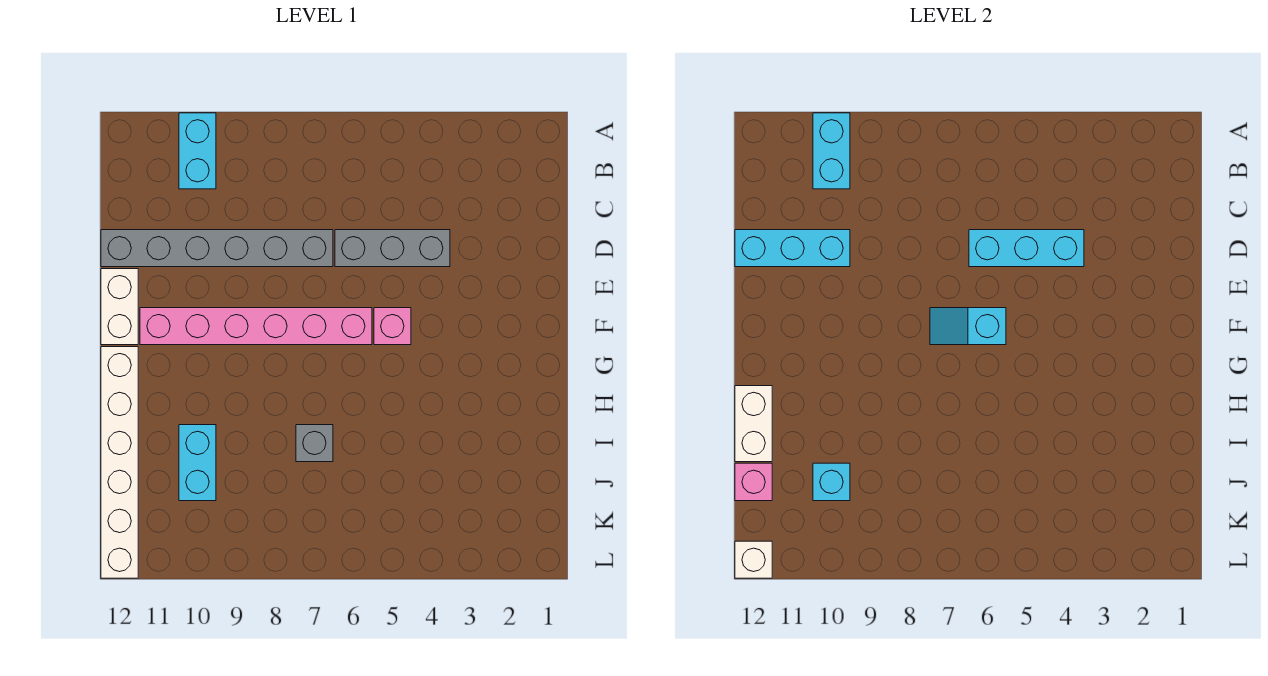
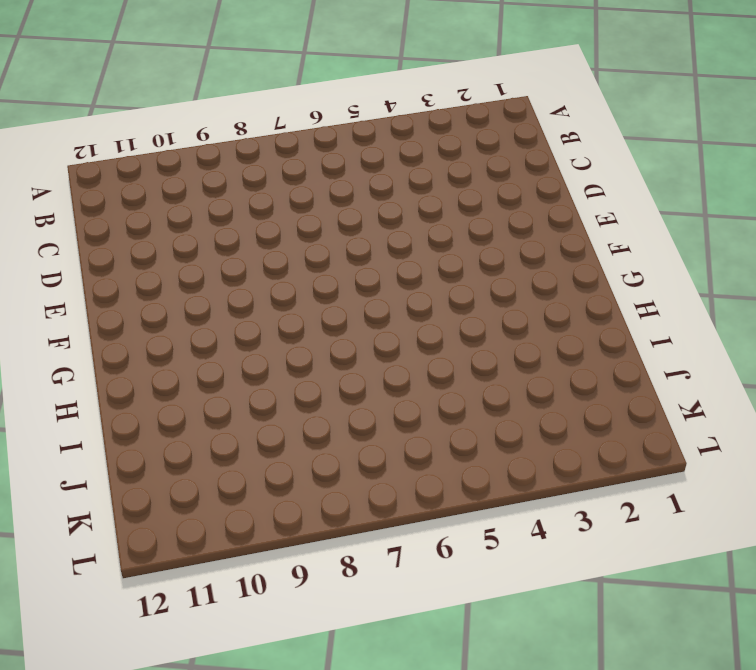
none -> cyan 1x2 brick [179,113,216,189]
none -> grey 1x3 brick [335,230,450,267]
none -> grey 1x6 brick [101,230,333,267]

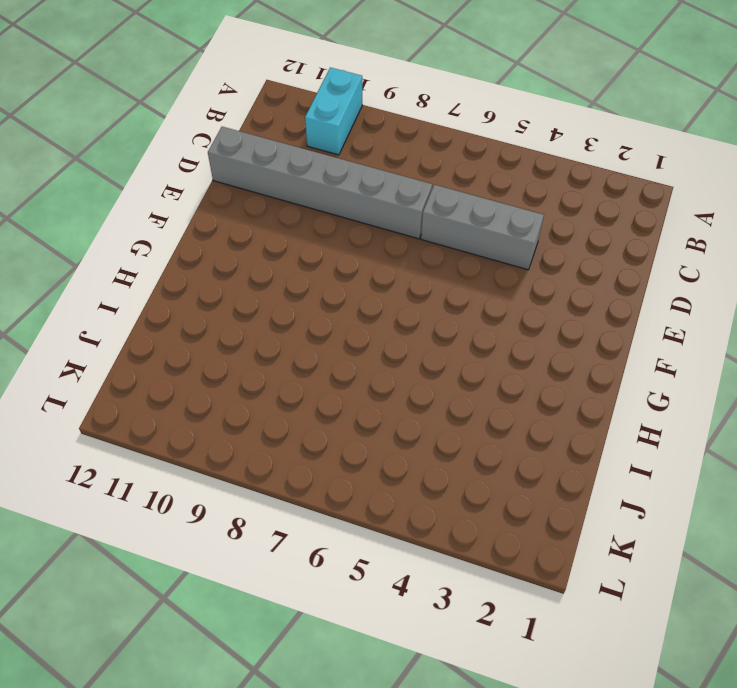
none -> white 1x2 brick [101,269,138,345]
none -> pink 1x1 brick [374,308,411,345]
none -> pink 1x6 brick [140,308,372,345]

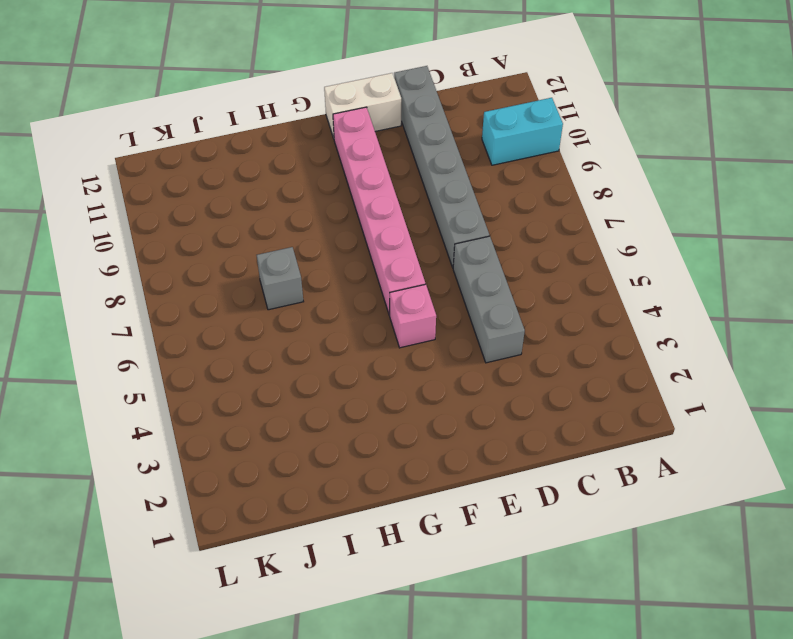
none -> white 1x6 brick [101,347,138,578]
none -> cyan 1x2 brick [179,425,216,501]
none -> cyan 1x2 brick [813,113,850,189]

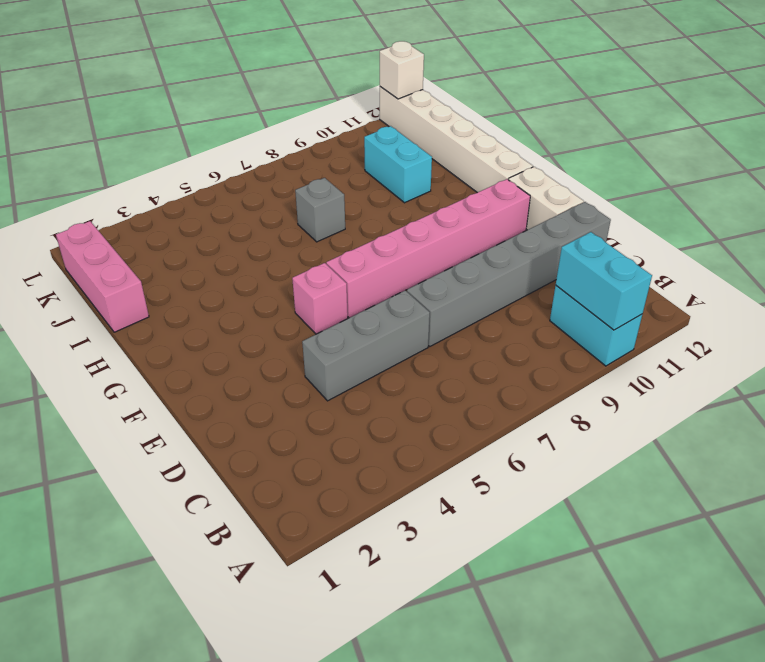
pink 1x3 brick [56,221,149,332] -> none
none -> cyan 1x3 brick [969,230,1084,267]
none -> cyan 1x3 brick [735,230,850,267]
none -> cyan 1x2 slope [930,308,1006,345]

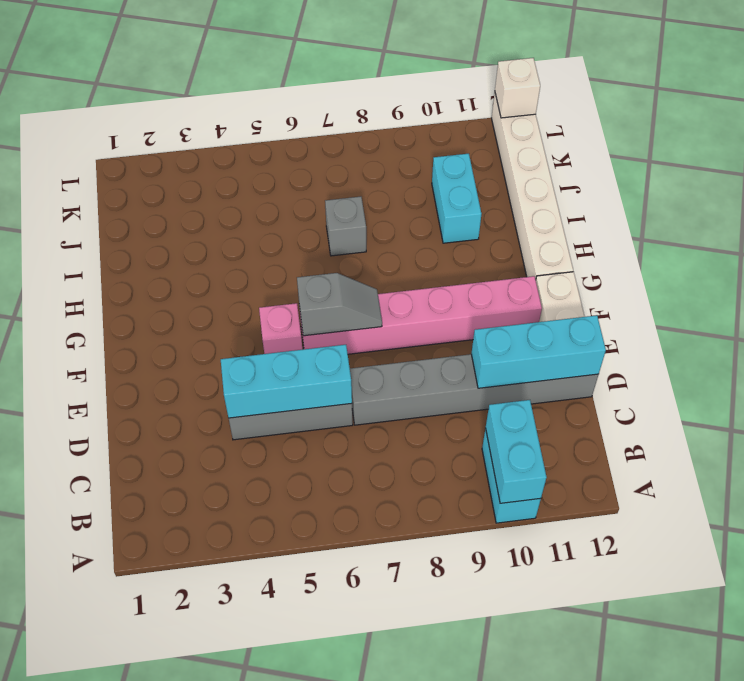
grey 1x2 slope [297,273,382,336] -> cyan 1x2 slope [930,308,1006,345]
none -> white 1x2 brick [735,386,772,462]
none -> cyan 1x1 brick [813,463,850,501]
none -> pink 1x1 brick [735,463,772,501]

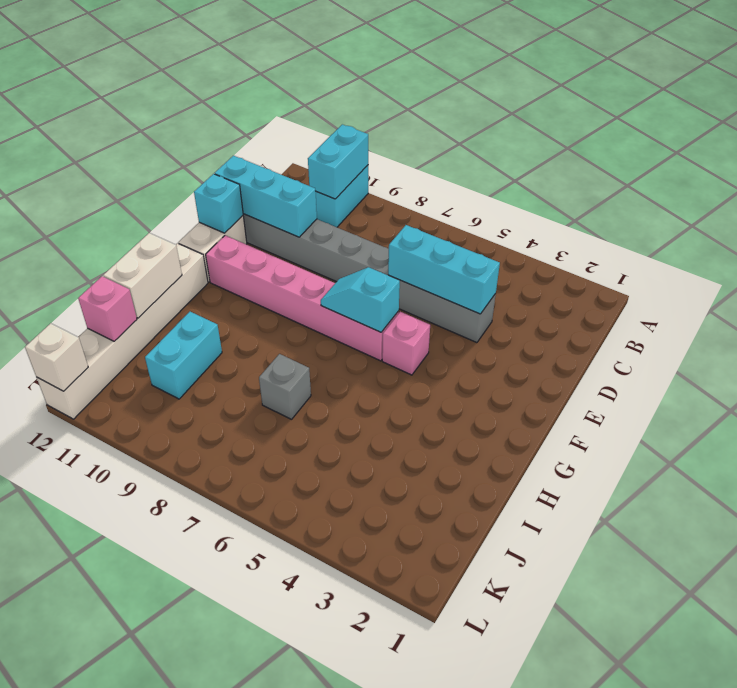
cyan 1x1 brick [194,174,243,233] -> cyan 1x1 brick moved to [813,463,850,501]

